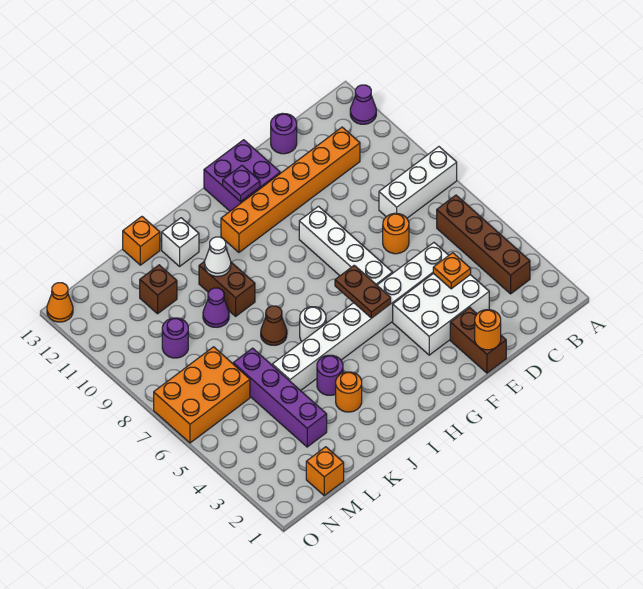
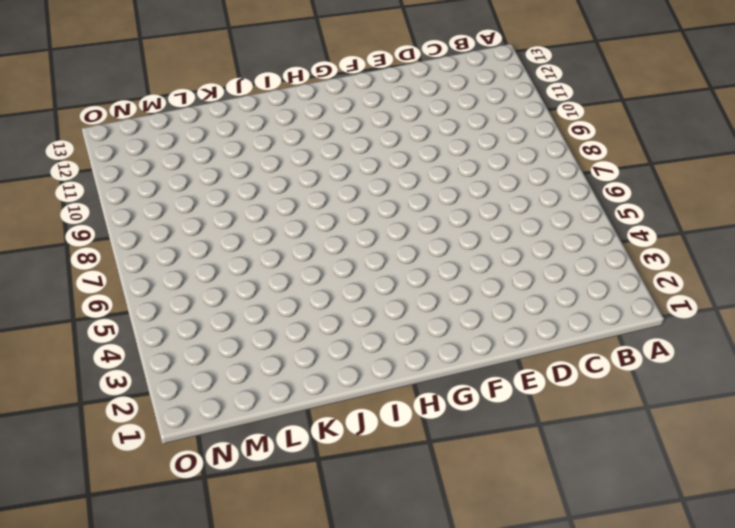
none -> white 1x3 brick [379,147,457,218]
none -> purple 1x1 cone [350,85,376,124]
none -> brown 1x4 brick [437,195,530,294]
none -> orange 1x6 brick [221,127,360,252]

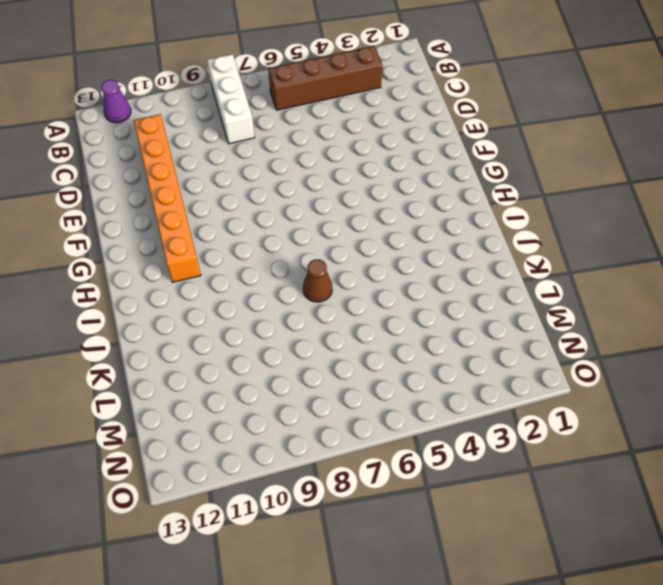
none -> white 2x3 brick [393,273,489,355]
none -> white 1x8 brick [272,243,449,391]
none -> orange 1x1 round brick [383,213,409,254]
none -> purple 1x1 round brick [271,113,297,154]

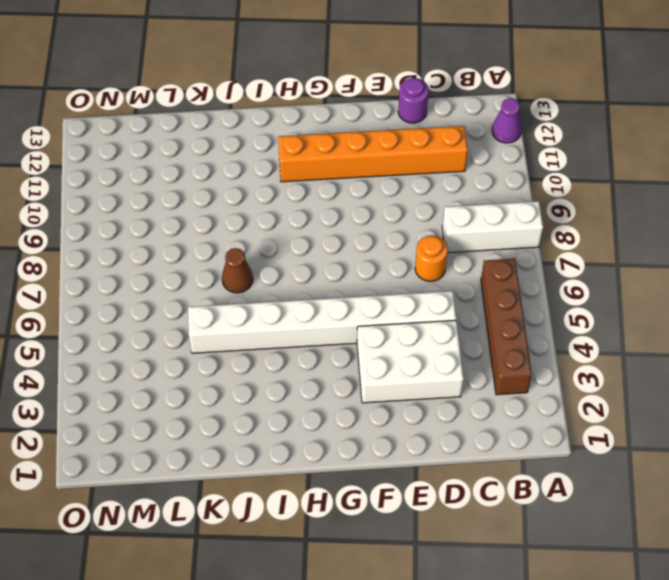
none -> brown 1x2 brick [450,308,506,373]
none -> white 1x4 brick [299,206,392,285]
none -> purple 2x2 brick [204,140,280,211]
none -> white 1x1 round brick [300,307,326,341]

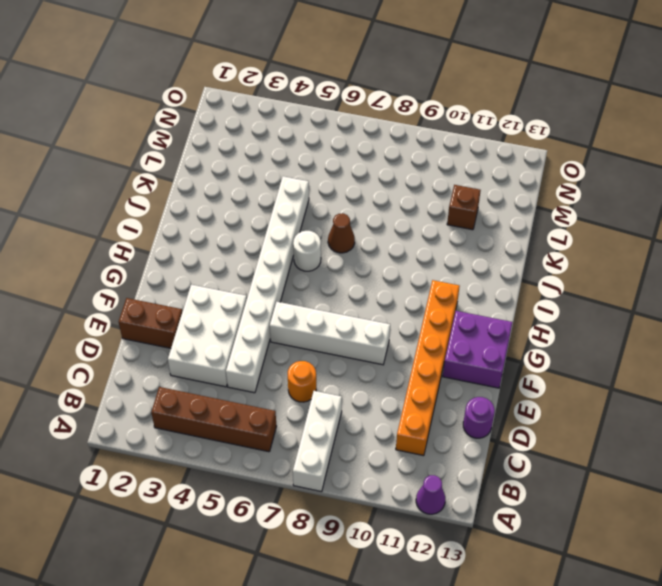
none -> orange 1x1 round brick [336,372,362,412]
none -> purple 1x1 round brick [317,355,343,395]
none -> brown 1x2 brick [199,261,255,316]
none -> white 1x1 brick [162,218,199,266]

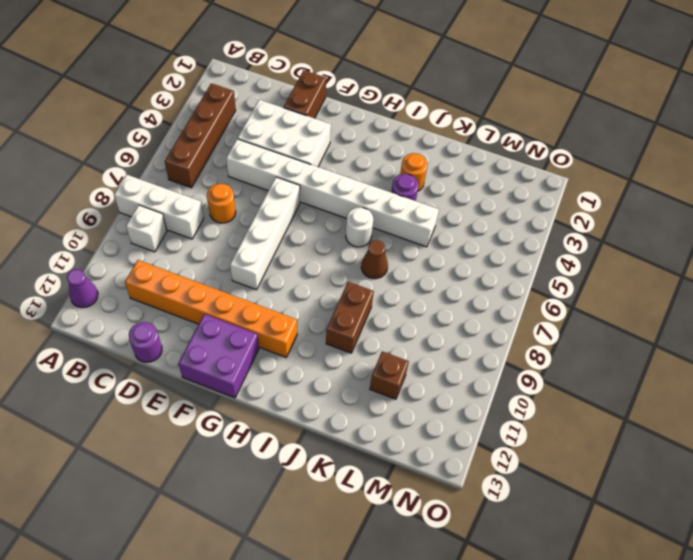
white 1x1 brick [126,205,167,252] -> white 1x1 brick moved to [162,218,199,266]
none -> purple 1x1 cone [203,288,229,327]
none -> orange 1x1 brick [123,217,160,265]
none -> purple 1x4 brick [233,348,327,447]
none -> orange 1x1 brick [306,447,344,495]

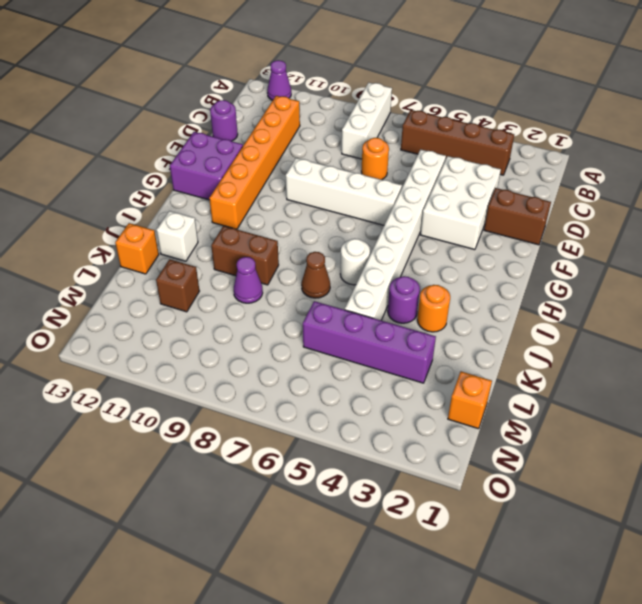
none -> orange 2x3 brick [154,347,250,443]
none -> purple 1x1 round brick [162,318,188,358]
none -> orange 1x1 cone [47,283,73,322]
none -> orange 1x1 plate [433,253,471,289]

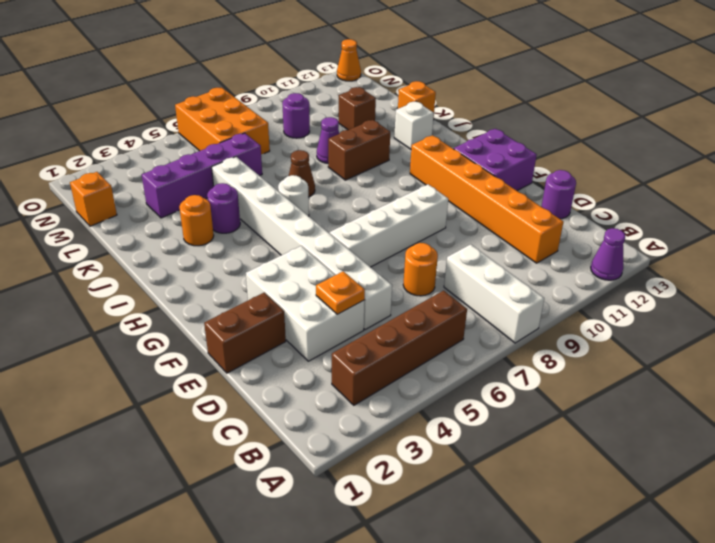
none -> orange 1x1 round brick [475,310,501,350]
none -> brown 1x2 plate [335,265,391,318]
none -> purple 1x1 plate [223,166,260,202]
none -> white 1x1 cone [205,237,231,276]

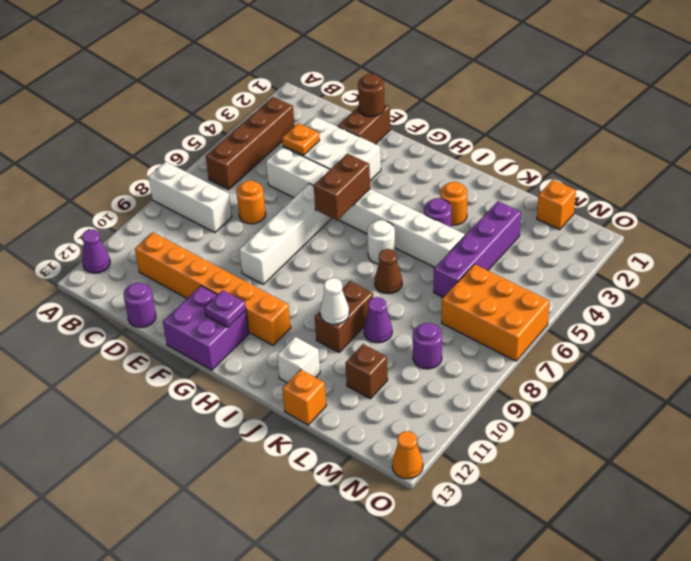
brown 1x1 round brick [358,74,385,117] -> orange 1x1 round brick [475,310,501,350]
brown 1x2 brick [314,153,370,220] -> brown 1x2 plate [335,265,391,318]

